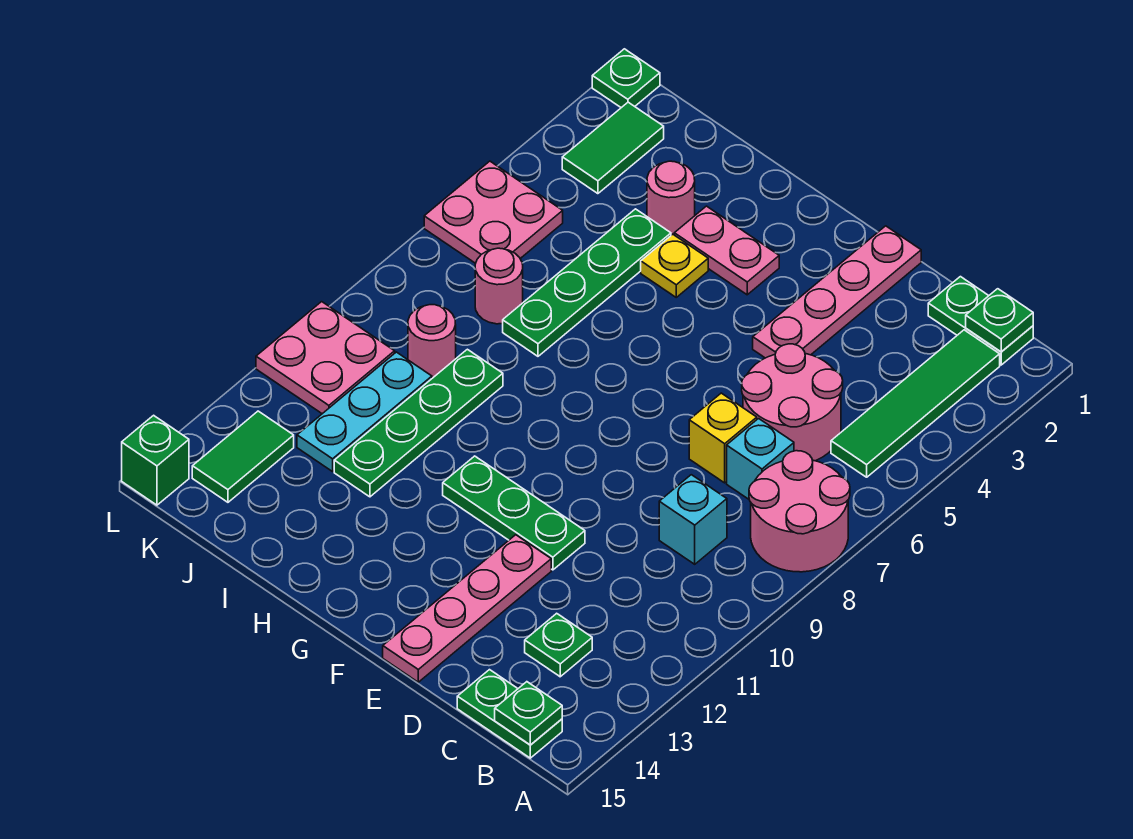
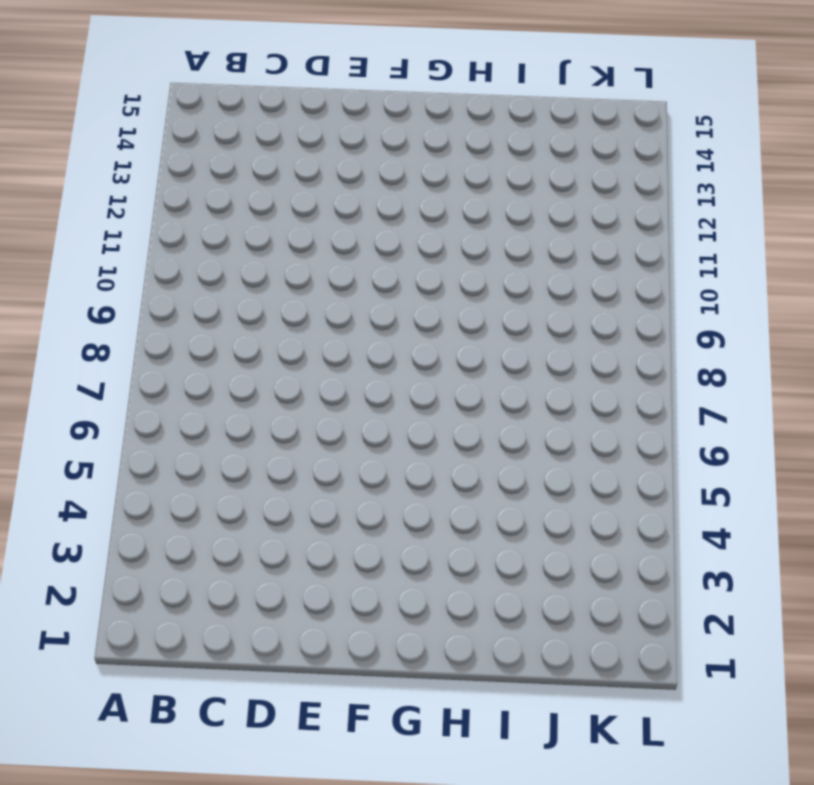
none -> pink 2x2 round brick [749,451,850,572]
none -> green 1x2 plate [928,277,1033,365]
none -> green 1x4 tile [831,330,1000,477]

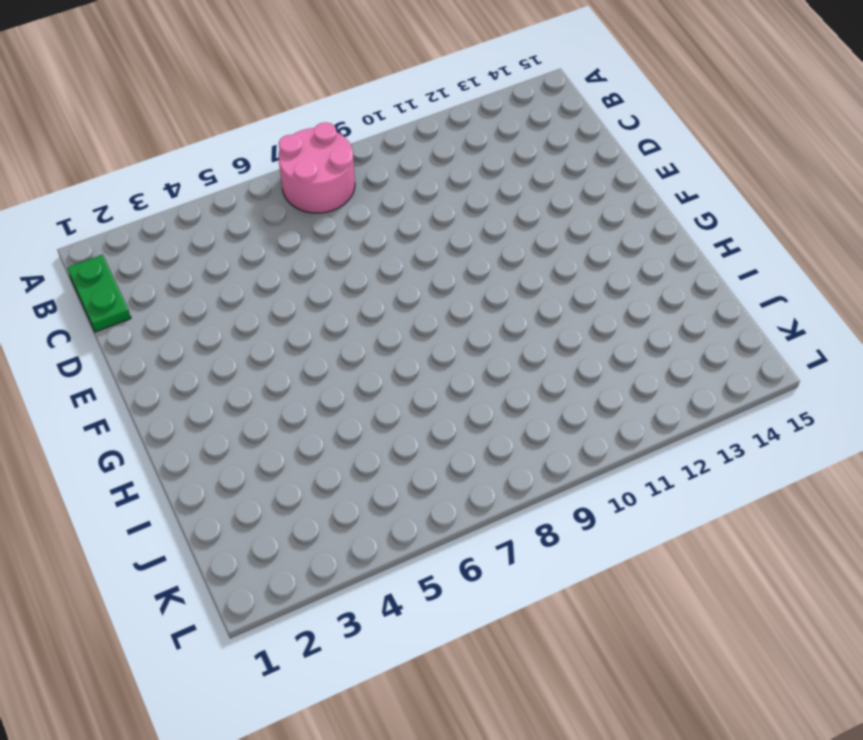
none -> green 1x4 tile [831,330,1000,477]
none -> green 1x2 plate [457,670,562,758]
none -> pink 2x2 round brick [742,344,843,461]

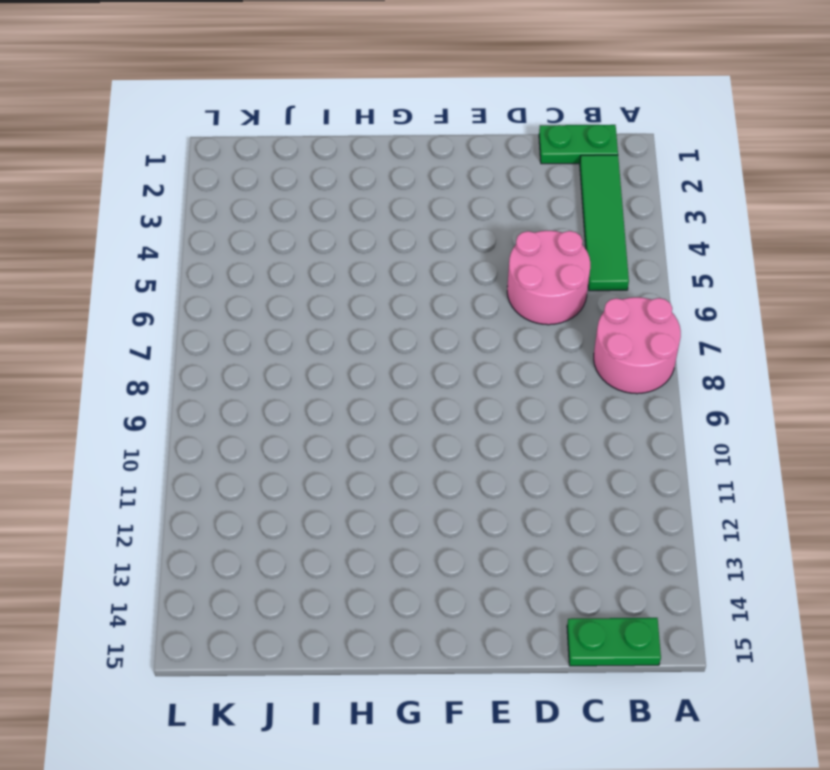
none -> cyan 1x1 brick [727,419,794,499]
none -> cyan 1x1 brick [659,475,727,564]
none -> green 1x1 plate [525,613,592,677]

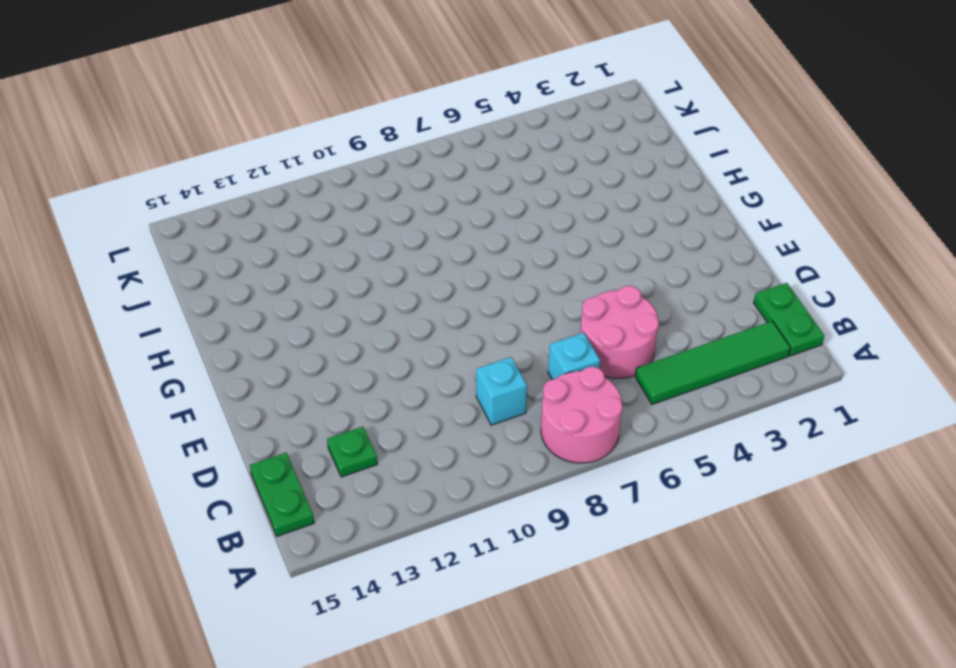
none -> yellow 1x1 brick [689,393,757,483]
none -> pink 1x4 plate [753,226,921,358]
none -> green 1x3 plate [443,456,585,570]

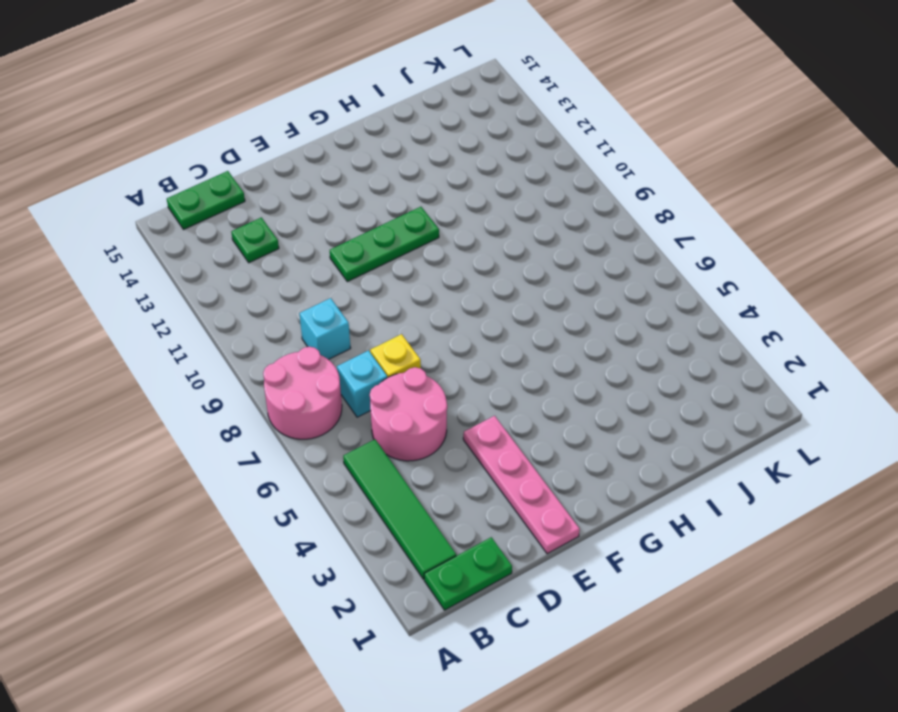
none -> pink 1x4 plate [383,535,551,682]
none -> pink 1x2 plate [674,206,779,295]
none -> yellow 1x1 plate [641,234,708,297]

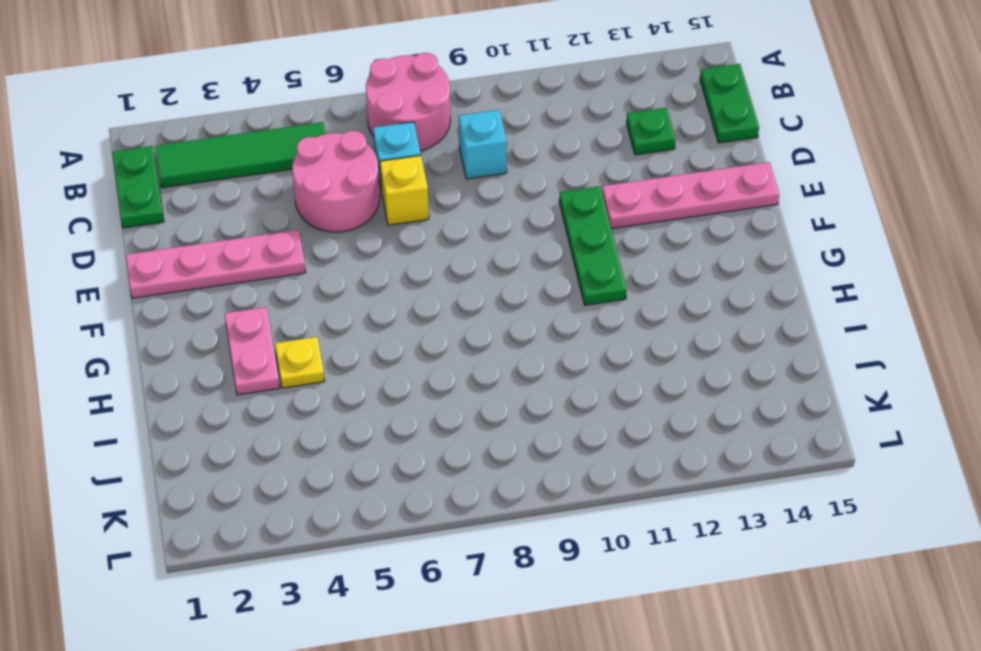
none -> pink 1x1 round brick [647,161,695,235]
none -> green 1x4 plate [503,209,671,356]
none -> green 1x4 plate [334,349,503,497]

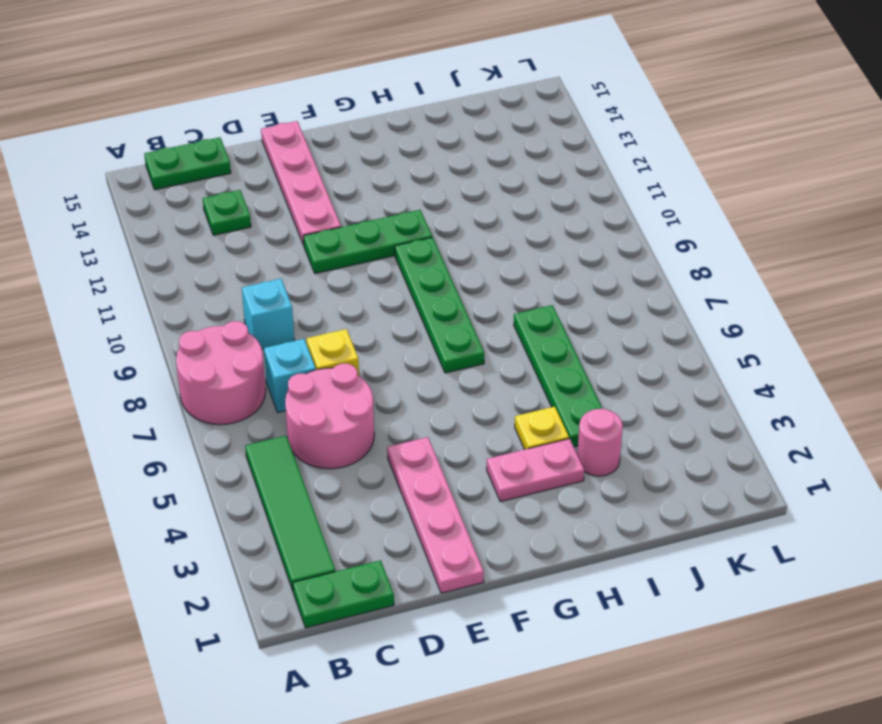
green 1x4 plate [395,237,484,373] -> green 1x4 plate moved to [334,349,503,497]
none -> pink 1x1 round brick [475,248,523,324]
none -> pink 1x1 round brick [408,305,456,378]
none -> cyan 1x3 plate [297,352,432,472]

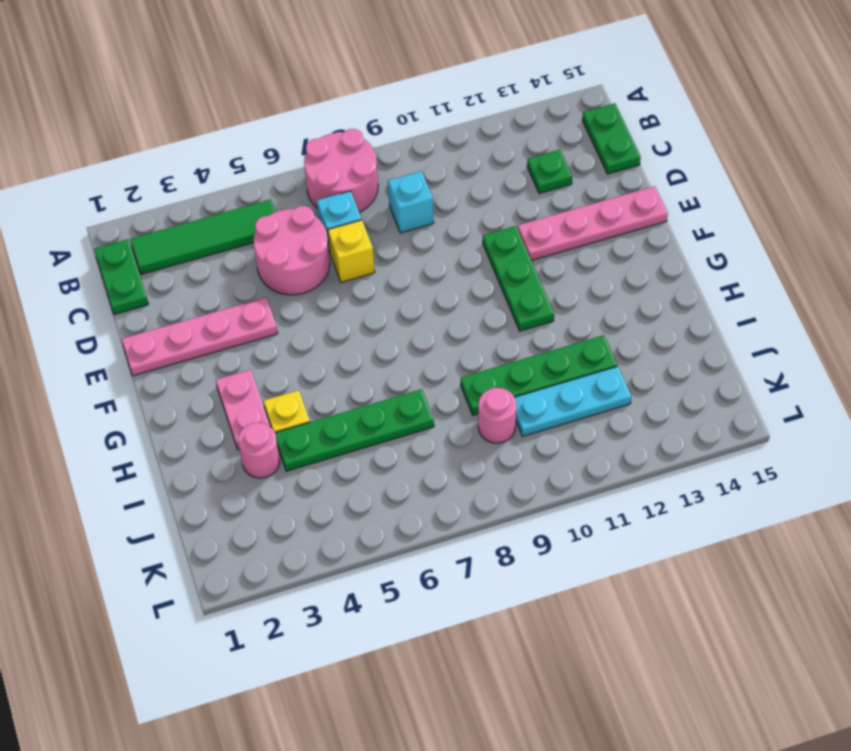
none -> pink 1x1 round brick [475,248,523,324]
none -> green 1x2 tile [562,102,664,194]
none -> pink 2x2 plate [424,161,563,263]

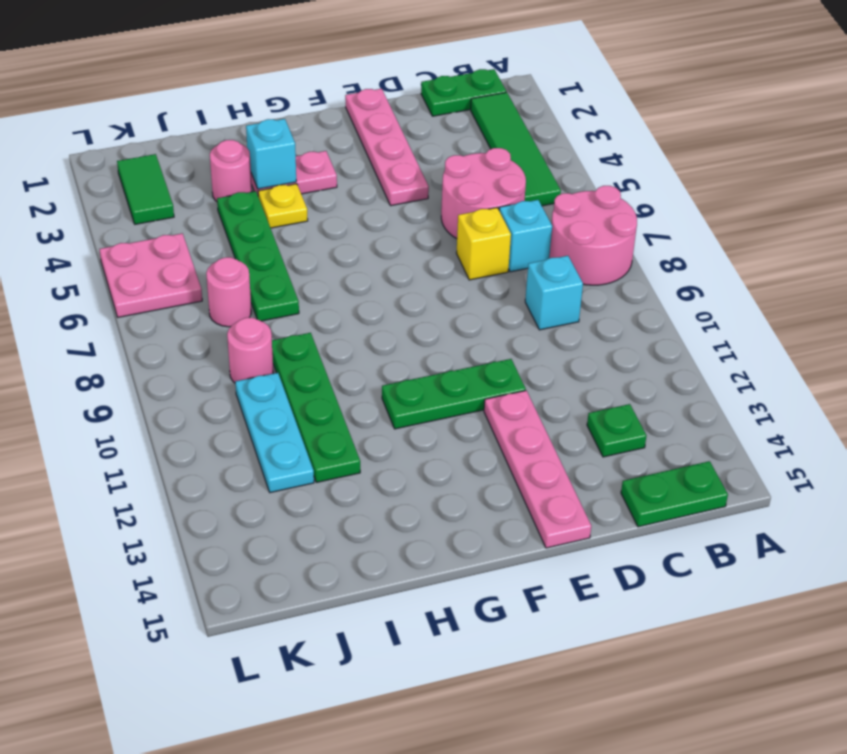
cyan 1x1 brick [246,119,296,189] -> none
none -> pink 2x2 plate [256,302,395,414]
none -> green 1x2 tile [192,411,294,502]
none -> green 1x1 plate [592,49,660,108]

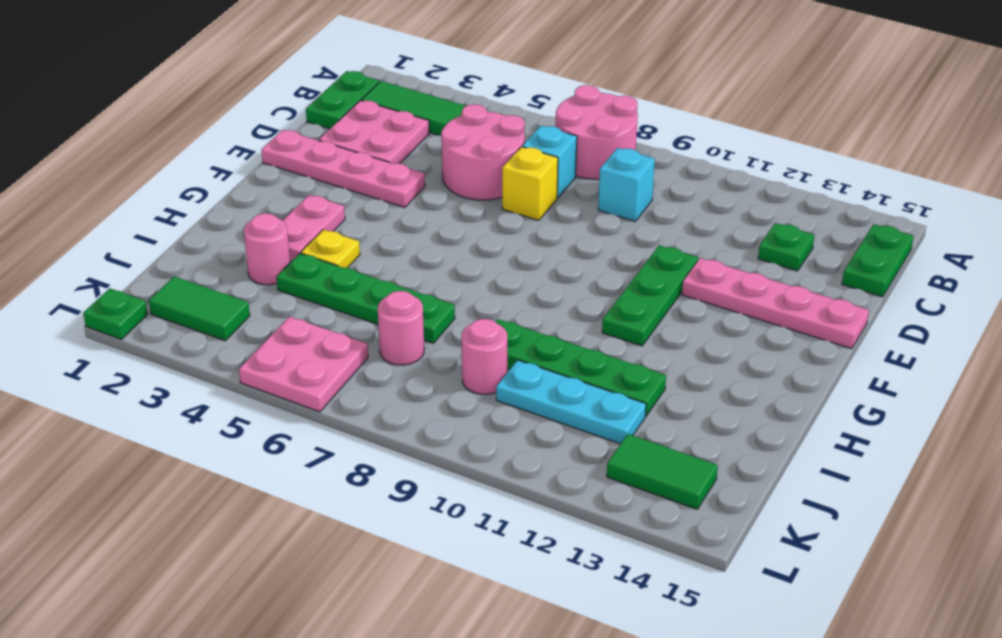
pink 2x2 plate [319,100,429,164] -> pink 2x2 plate moved to [256,302,395,414]
none -> green 1x1 brick [122,415,189,505]
none -> green 1x1 plate [966,289,1033,352]
none -> green 1x1 plate [495,682,562,745]

